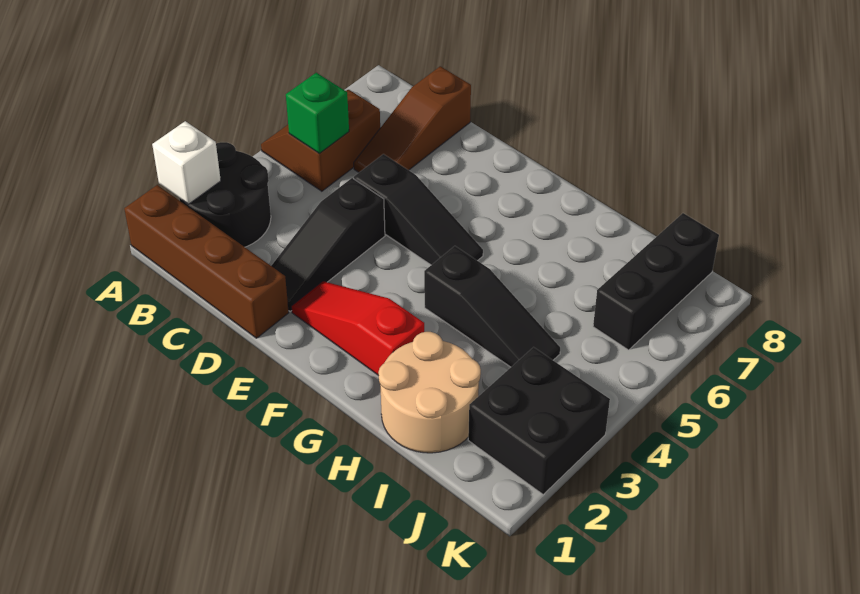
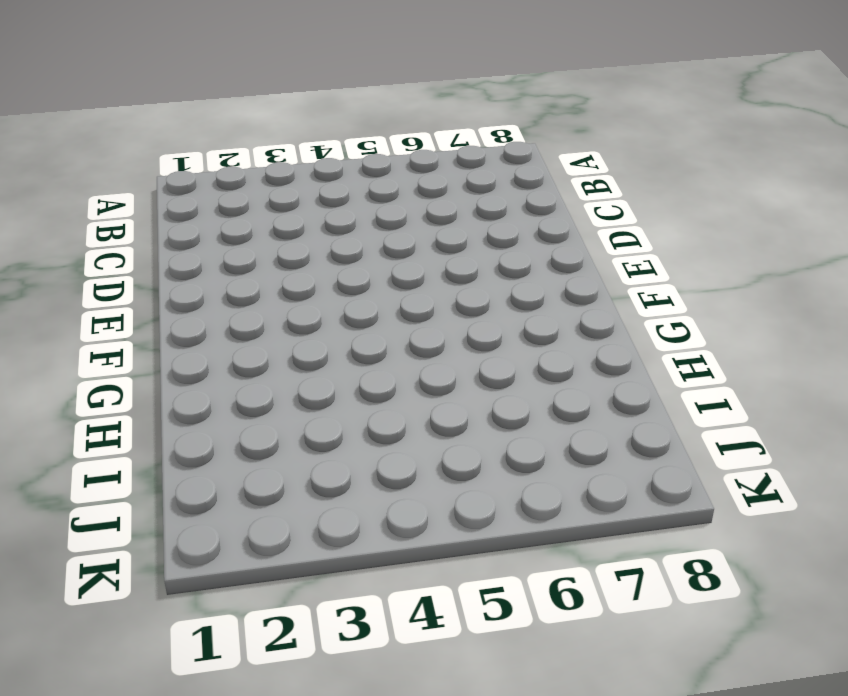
none -> brown 1x4 brick [124,185,289,338]
none -> black 2x2 round brick [179,142,271,247]
none -> brown 2x2 slope [261,90,380,191]

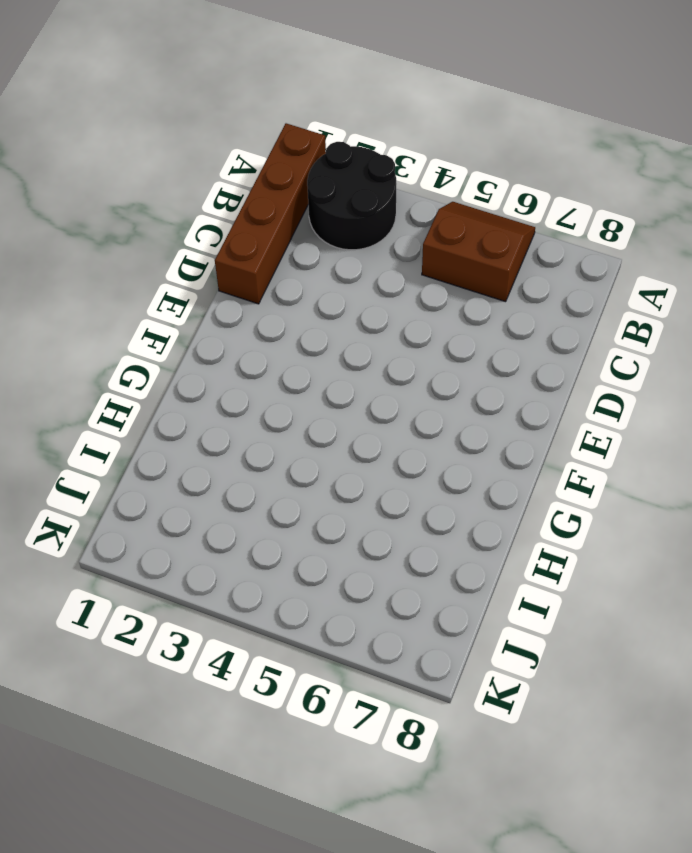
none -> brown 1x3 slope [354,66,471,172]
none -> black 1x3 slope [271,178,385,311]
none -> black 1x3 slope [354,154,483,265]

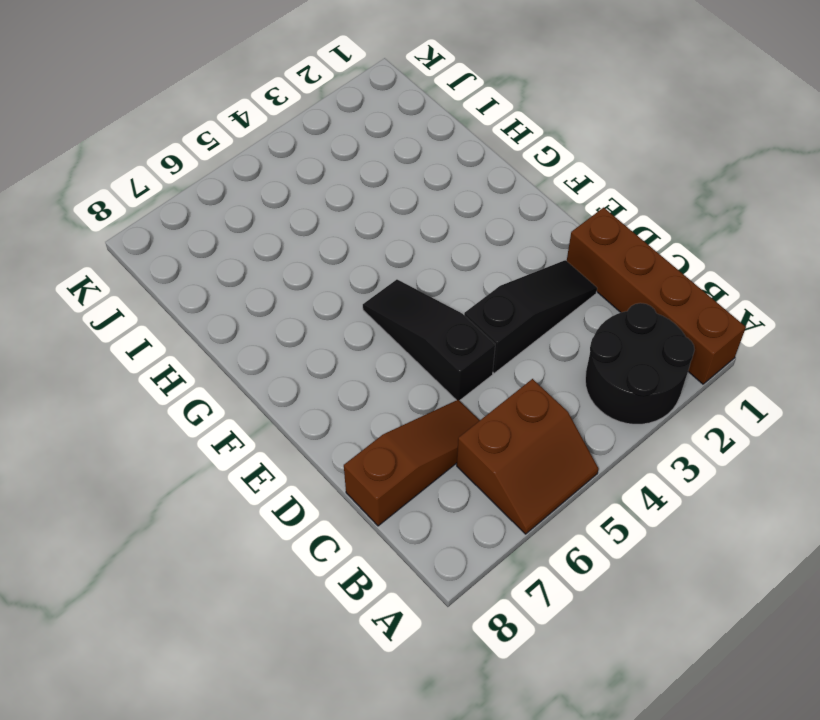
none -> red 1x3 slope [291,281,424,376]
none -> black 1x3 slope [424,246,560,367]
none -> tan 2x2 round brick [379,332,481,453]

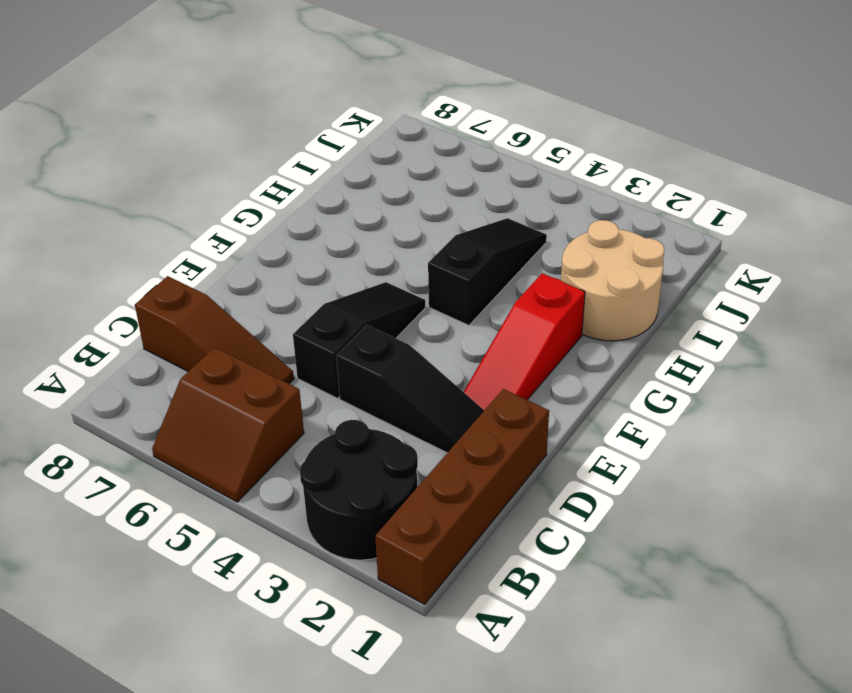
none -> black 2x2 brick [468,347,610,494]
none -> black 1x3 brick [593,213,719,350]
none -> white 1x1 brick [152,121,221,204]

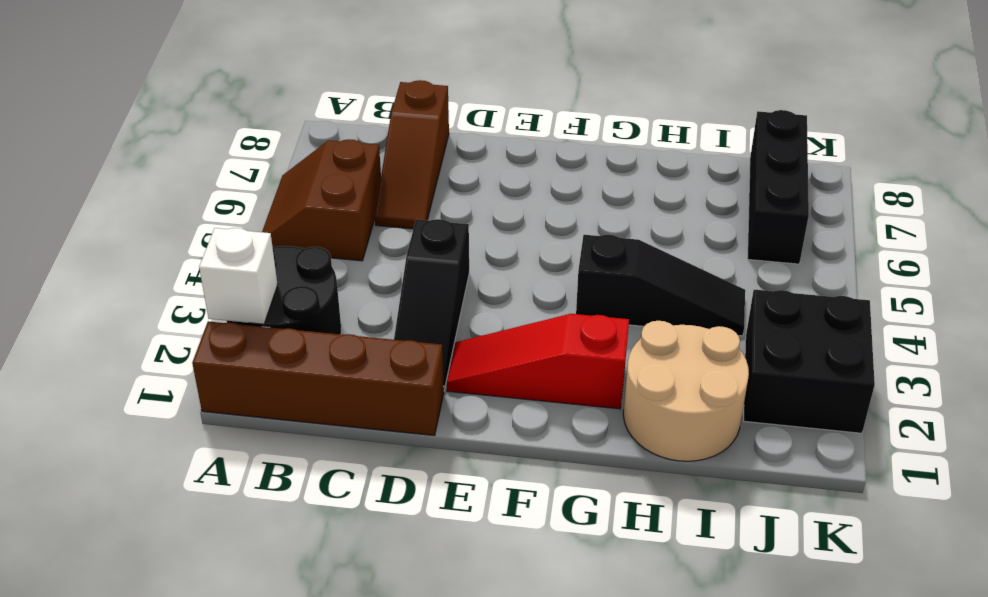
none -> black 1x3 slope [354,154,483,265]
none -> green 1x1 brick [286,73,349,154]

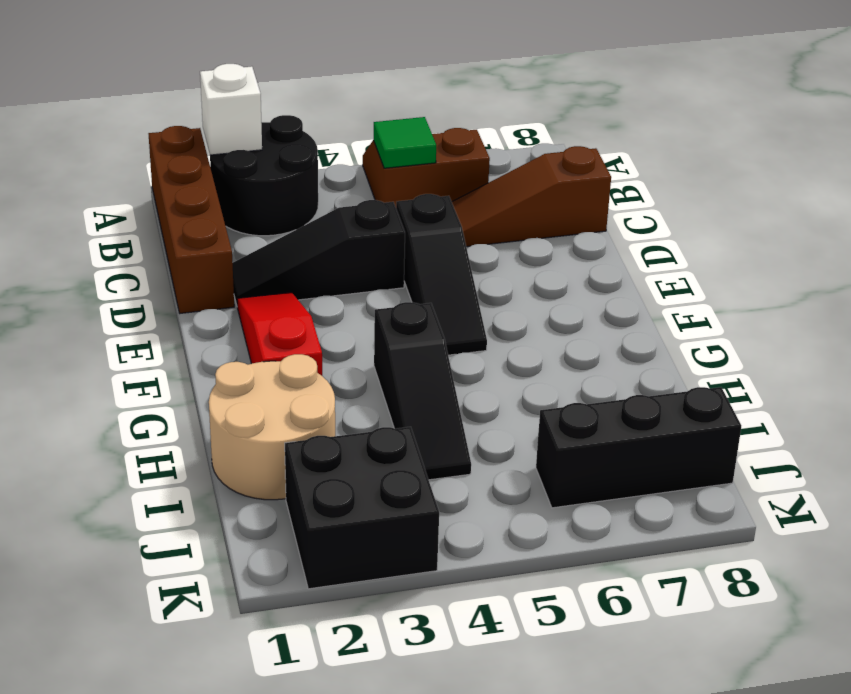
green 1x1 tile [374,117,436,168] -> green 1x1 brick [286,73,349,154]

